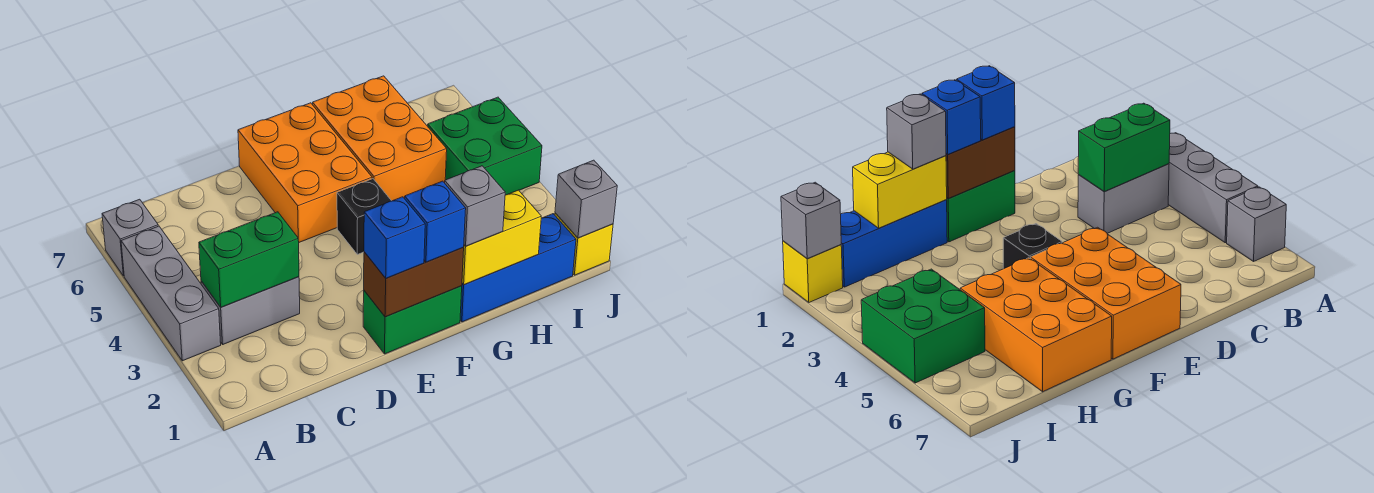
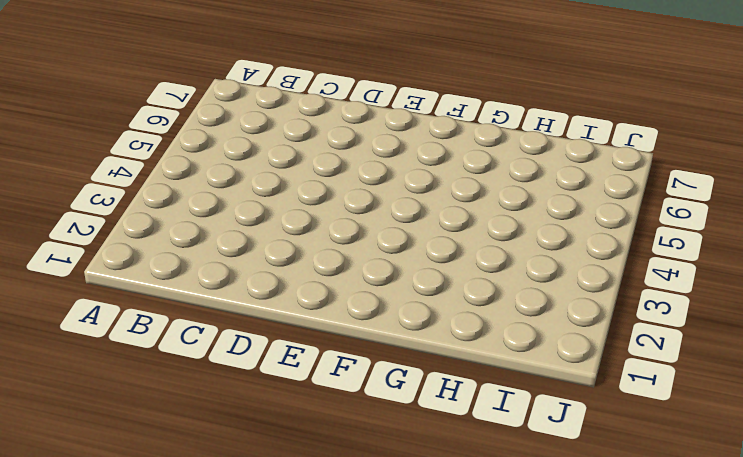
none -> grey 1x3 brick [121,226,221,361]
none -> grey 1x1 brick [102,199,158,276]
none -> grey 1x2 brick [201,277,300,344]

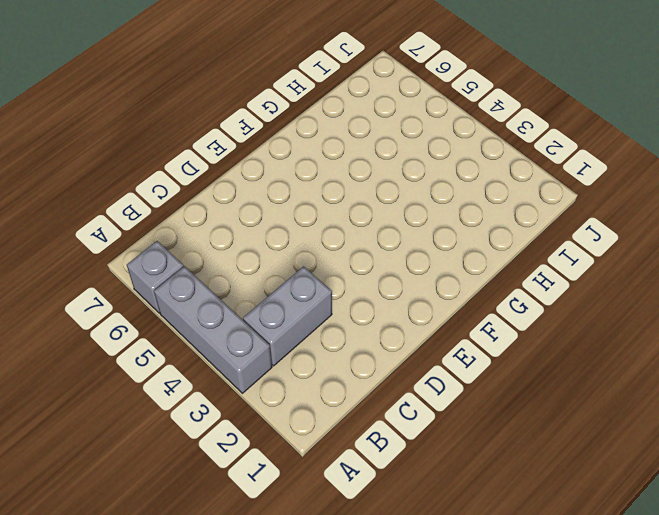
none -> green 1x2 brick [363,286,462,354]
none -> orange 2x3 brick [238,103,372,242]
none -> black 1x1 brick [337,179,391,254]

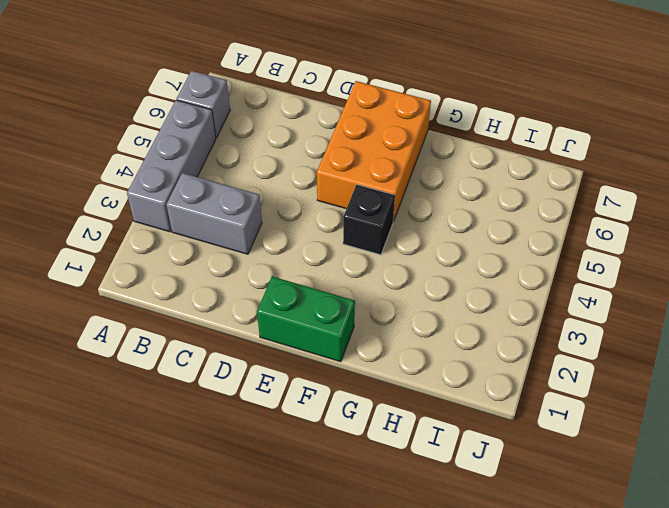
none -> blue 1x3 brick [460,214,576,322]
none -> orange 2x3 brick [313,76,447,201]
none -> green 2x2 brick [428,97,542,195]

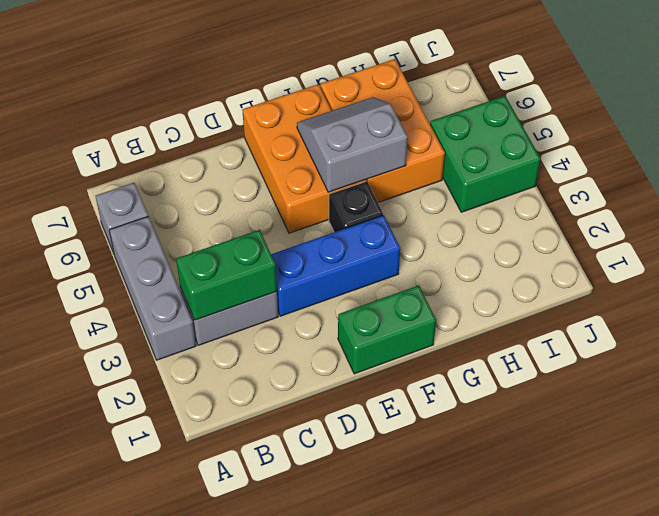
blue 1x3 brick [271,215,400,316] -> blue 1x3 brick moved to [460,214,576,322]
grey 2x2 slope [297,97,408,192] -> none
none -> yellow 1x1 brick [555,213,613,275]
none -> brown 1x2 brick [364,248,464,317]
none -> yellow 1x2 brick [462,190,541,285]

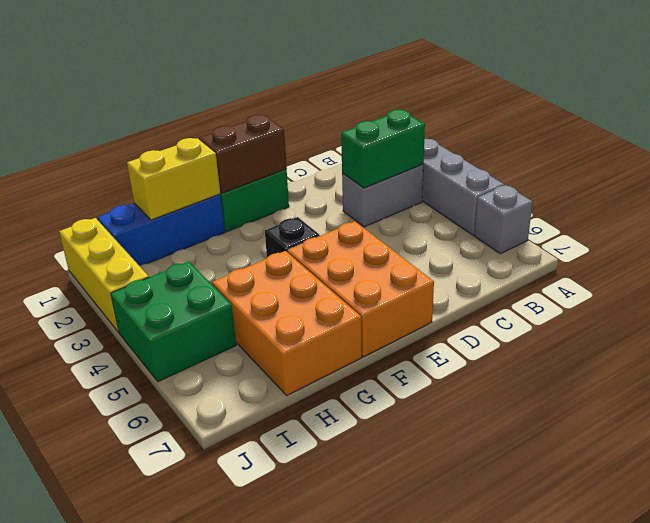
yellow 1x3 brick [59,218,149,332] -> yellow 1x1 brick [555,213,613,275]
none -> grey 1x1 brick [555,160,617,238]
none -> blue 1x1 brick [364,197,425,278]
none -> blue 1x1 brick [405,181,466,262]

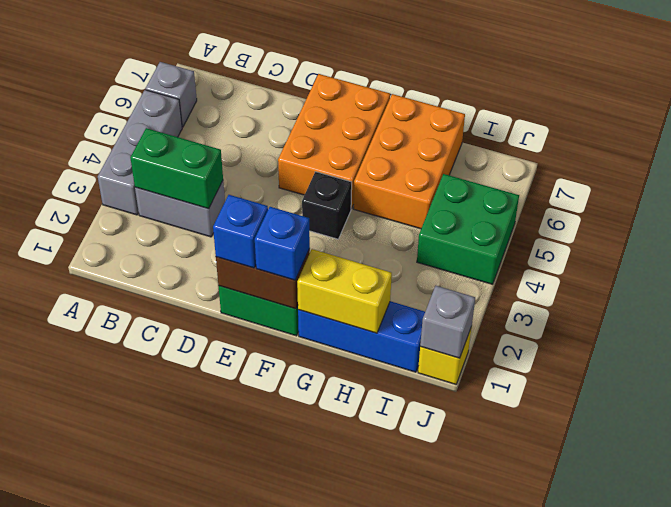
none -> grey 1x1 brick [445,166,505,246]

